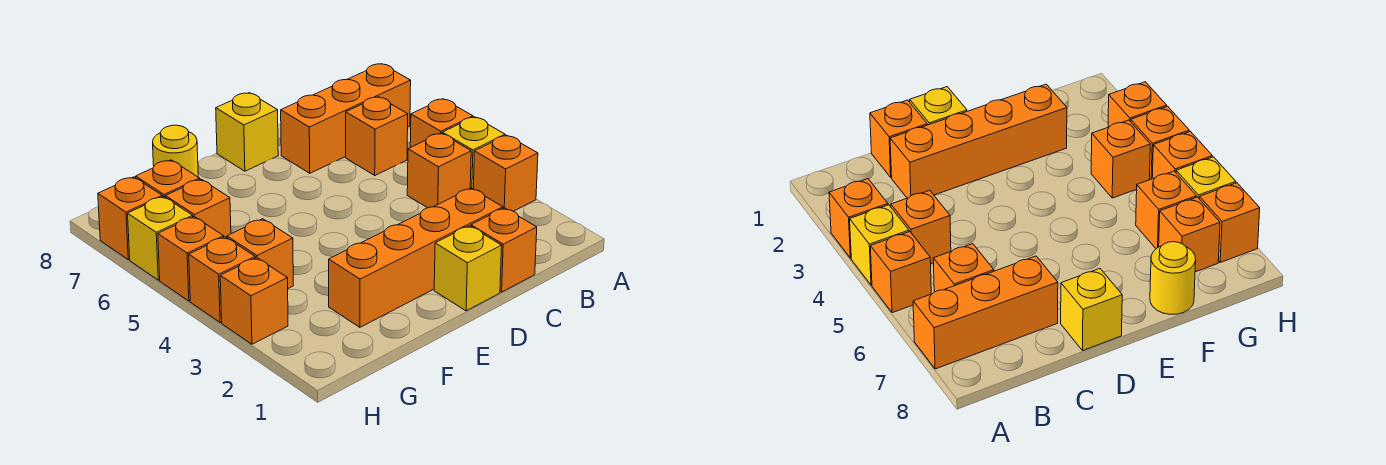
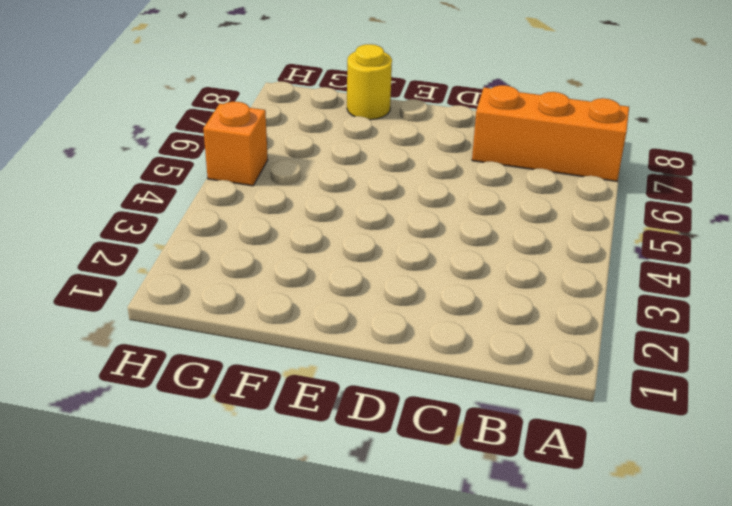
none -> orange 1x1 brick [473,135,538,211]
none -> yellow 1x1 brick [442,117,505,189]
none -> orange 1x1 brick [410,99,473,147]

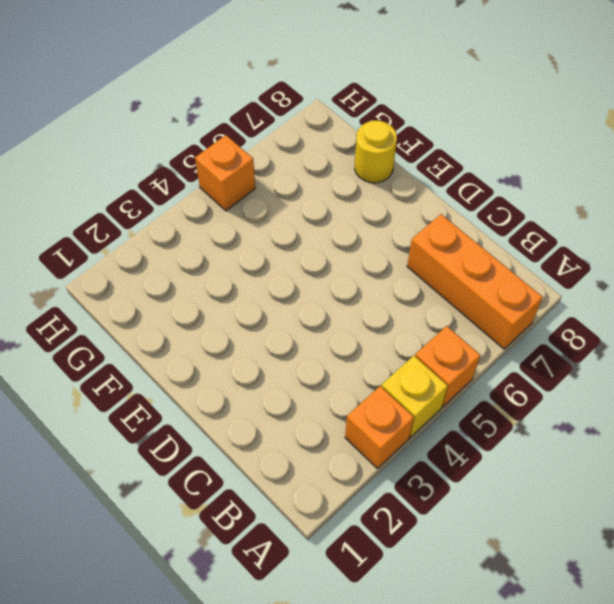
none -> orange 1x1 brick [407,133,471,208]
none -> orange 1x1 brick [346,97,408,175]
none -> orange 1x1 brick [471,208,537,292]

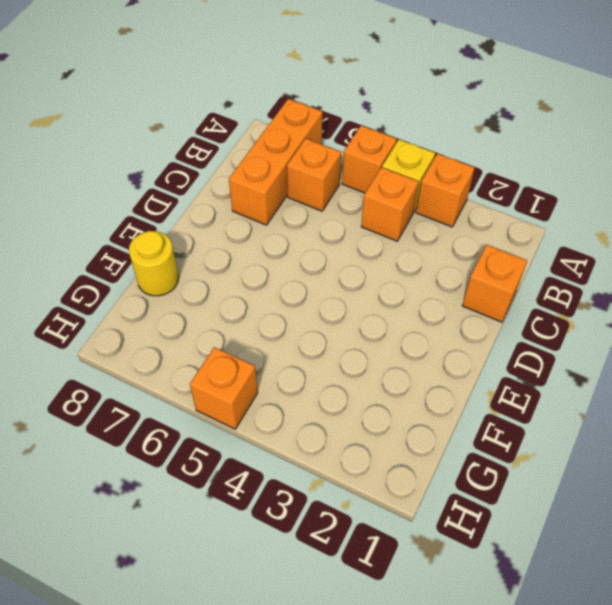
none -> orange 1x4 brick [329,188,503,327]
none -> yellow 1x1 brick [434,226,502,311]
none -> yellow 1x1 brick [216,93,278,171]

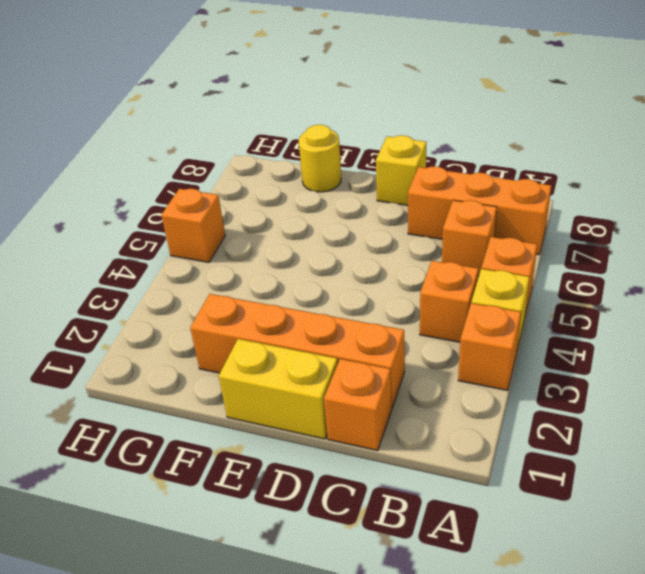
yellow 1x2 brick [219,339,338,439] -> yellow 1x1 brick [434,226,502,311]
none -> orange 1x1 brick [227,219,293,288]
none -> orange 1x1 brick [165,179,231,238]
none -> orange 1x1 brick [136,160,200,197]

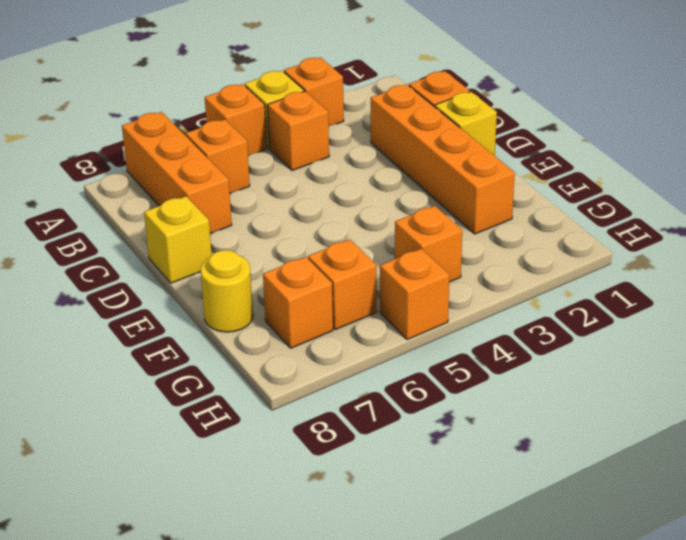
none -> orange 1x1 brick [220,258,288,344]
none -> orange 1x1 brick [189,237,255,322]
none -> yellow 1x1 brick [128,197,193,280]

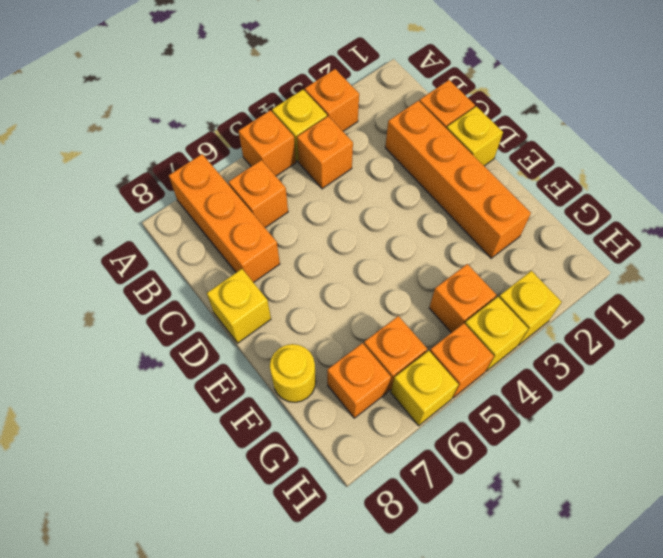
yellow 1x1 brick [499,271,561,345] -> orange 1x1 brick [220,258,288,344]
yellow 1x1 brick [465,297,528,371] -> orange 1x1 brick [189,237,255,322]
none -> orange 1x1 brick [98,177,162,260]

